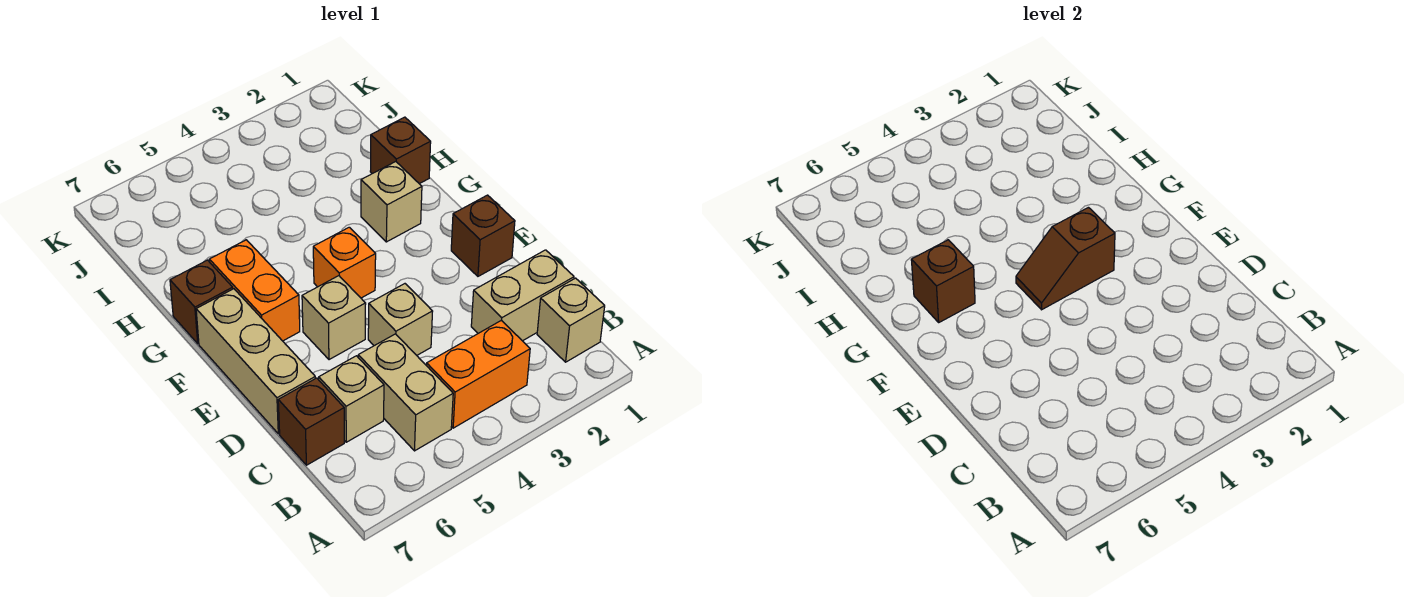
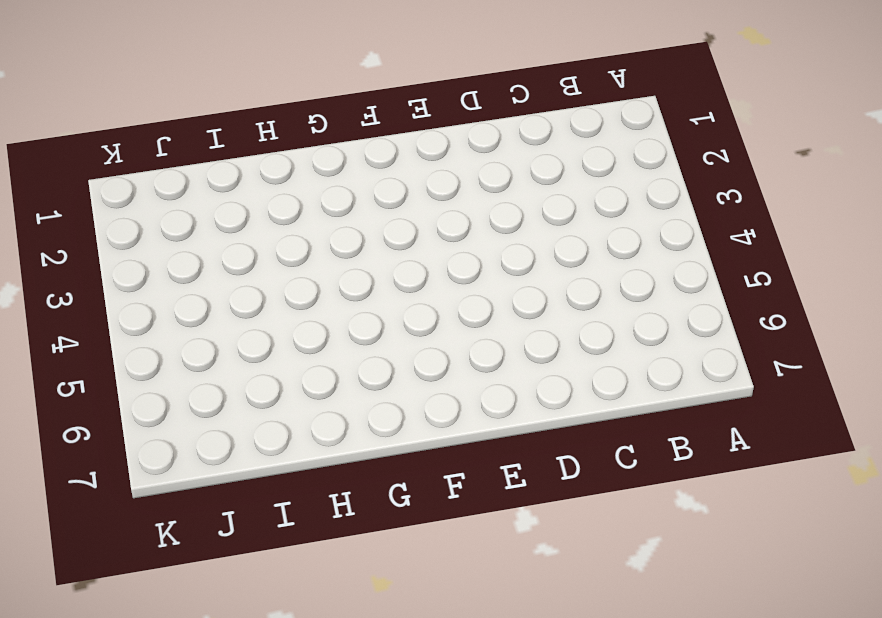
none -> tan 1x1 brick [537,278,605,362]
none -> orange 1x2 brick [427,320,530,428]
none -> tan 1x2 brick [358,334,453,451]

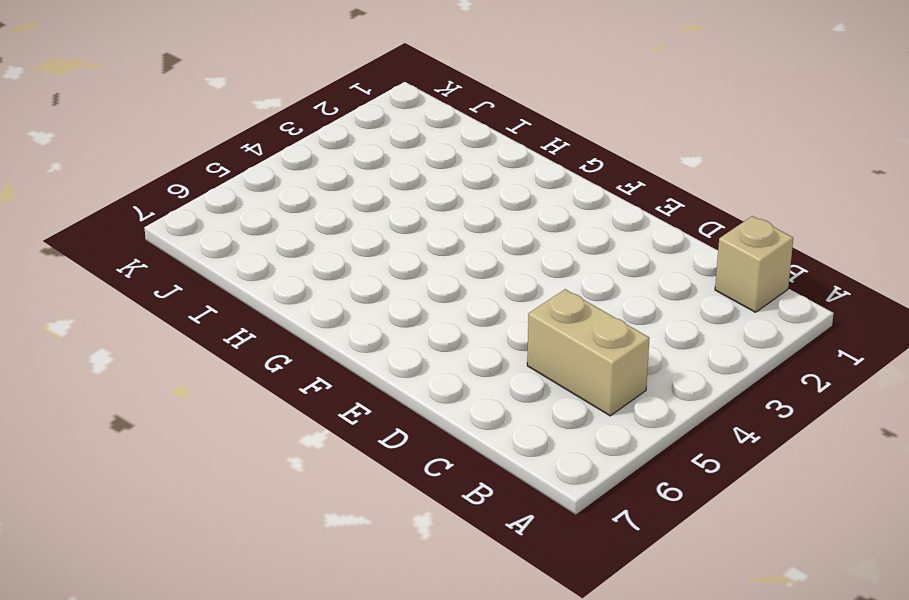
none -> orange 1x2 brick [427,320,530,428]
none -> tan 1x2 brick [471,250,574,341]
none -> tan 1x1 brick [319,356,384,442]

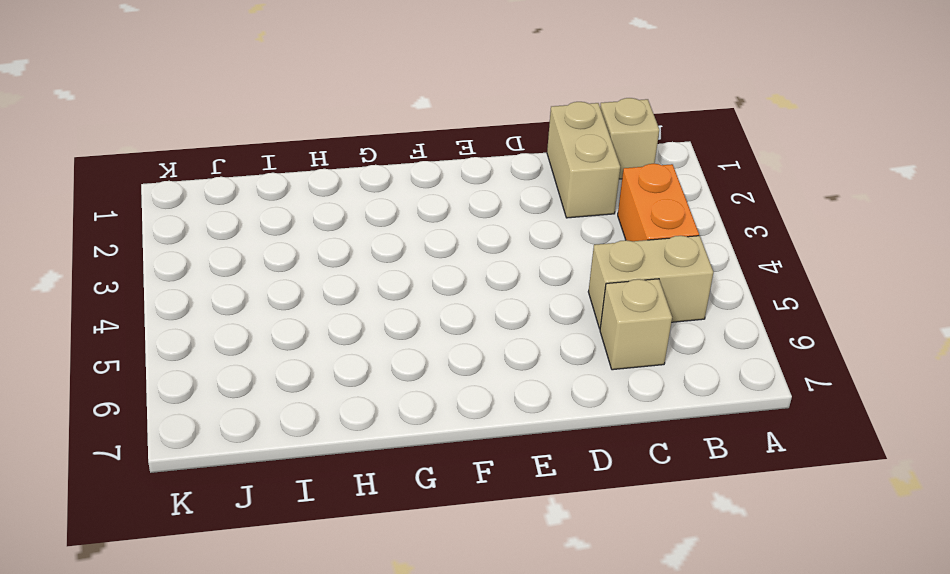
none -> brown 1x1 brick [278,378,344,465]
none -> tan 1x1 brick [368,284,433,355]
none -> tan 1x3 brick [196,289,315,434]

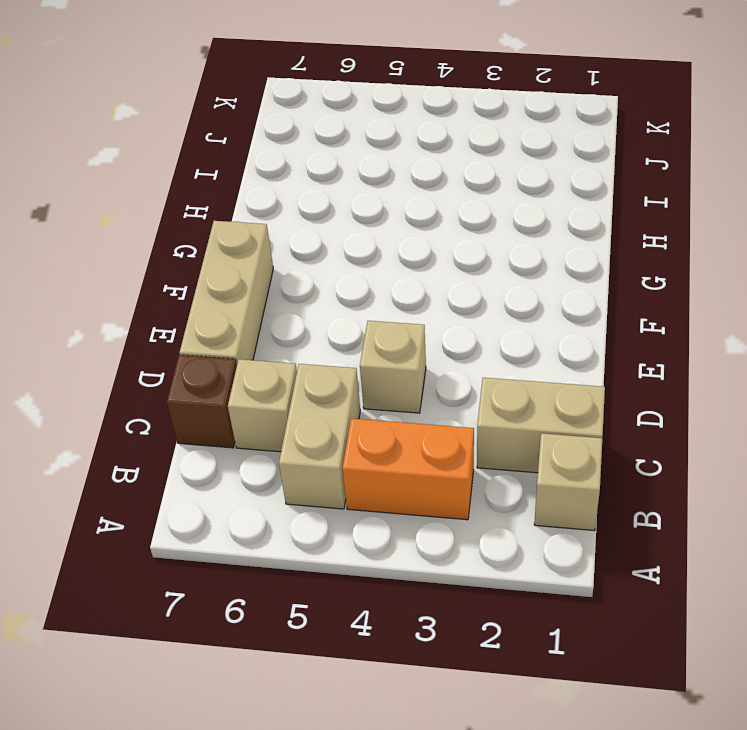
none -> brown 1x1 brick [451,195,515,276]
none -> tan 1x1 brick [302,276,366,360]
none -> orange 1x1 brick [313,227,376,298]

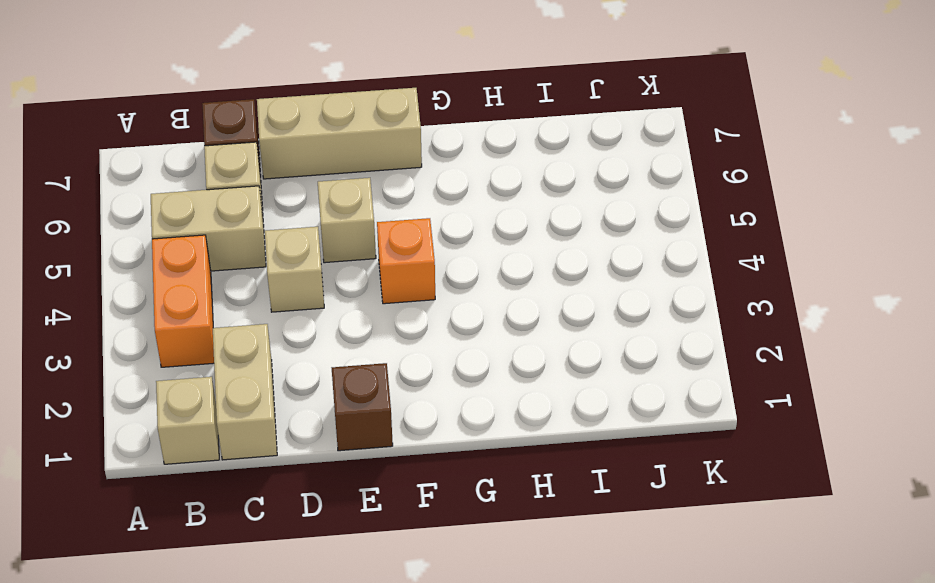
none -> orange 1x2 brick [209,240,300,341]
none -> tan 1x1 brick [361,162,422,242]
none -> brown 1x1 brick [170,260,233,344]

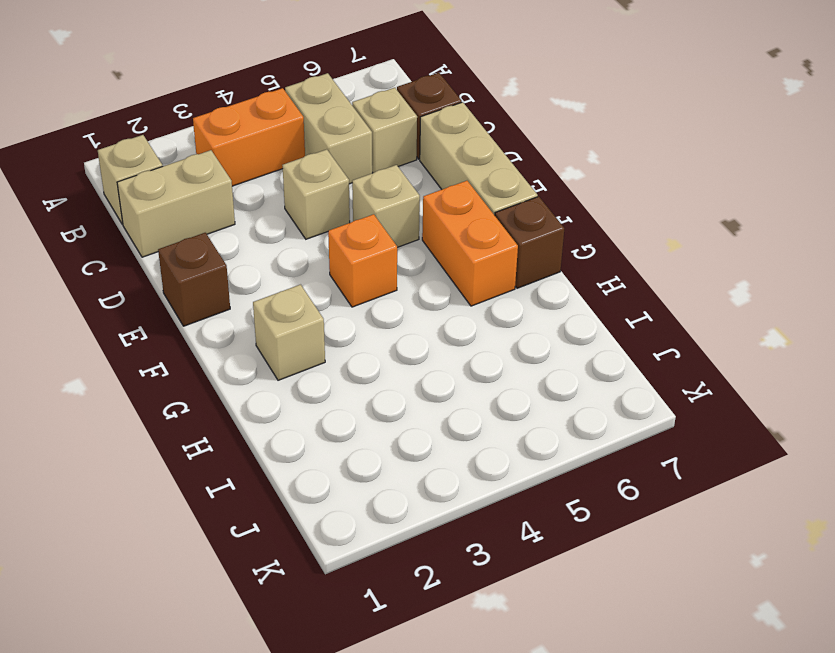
none -> brown 1x1 brick [370,117,431,184]
none -> brown 1x2 slope [1016,207,1115,310]
none -> brown 1x1 brick [911,240,975,322]

